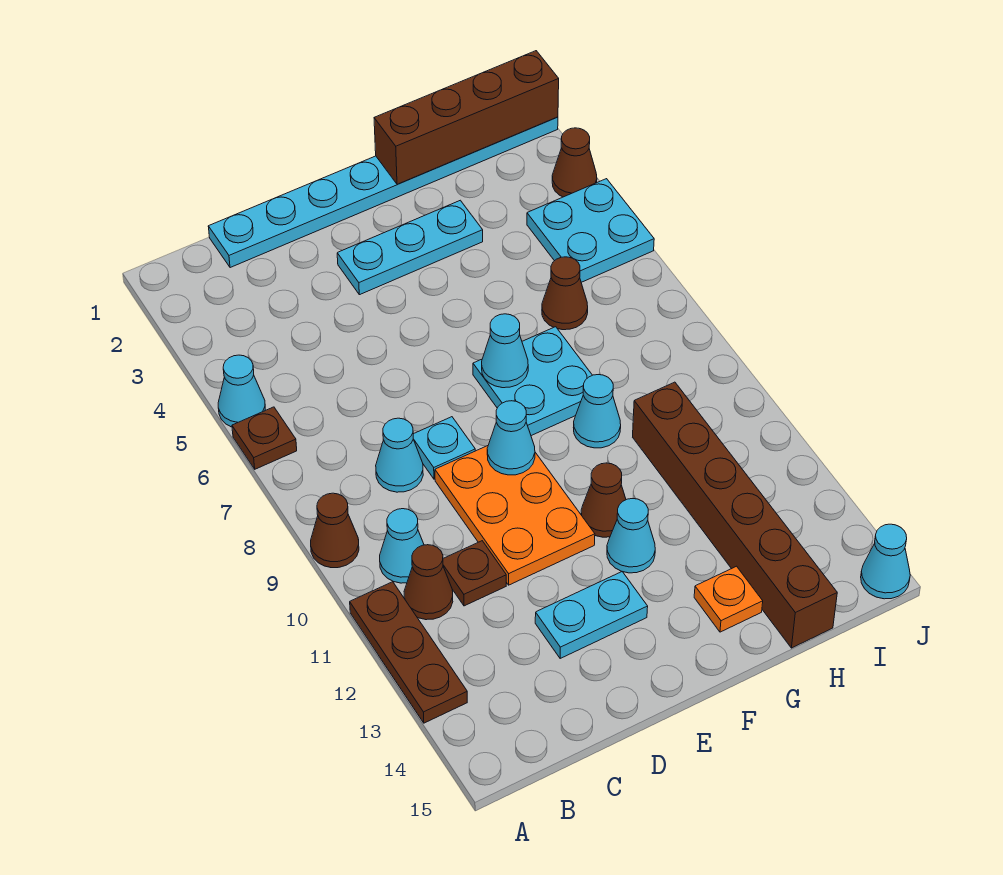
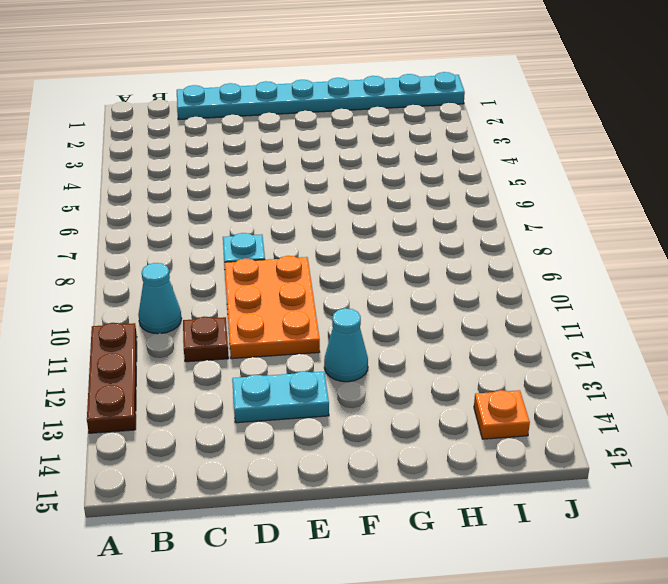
orange 1x1 plate [474,390,530,439] -> orange 1x1 plate moved to [694,566,763,632]
none -> cyan 1x1 cone [218,355,265,427]
none -> brown 1x1 plate [232,407,297,469]
none -> brown 1x1 cone [311,493,359,568]

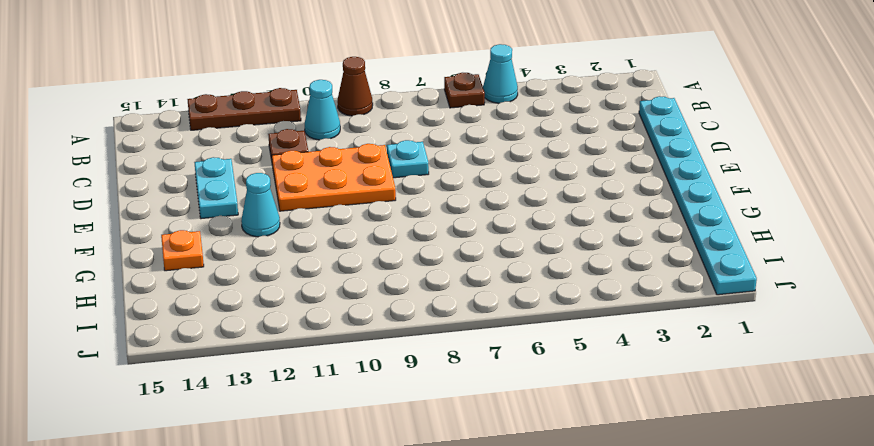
none -> brown 1x1 cone [404,545,453,620]
none -> cyan 1x1 cone [376,418,423,492]
none -> cyan 1x3 plate [337,200,483,295]

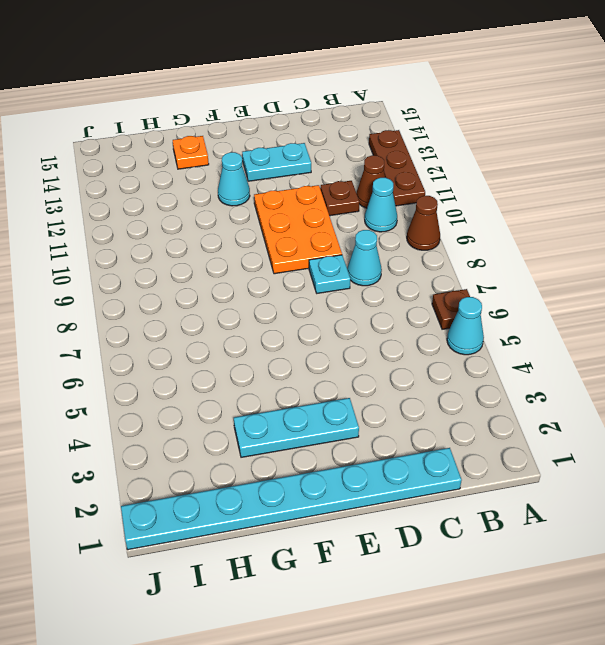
none -> cyan 2x2 plate [473,327,592,436]
none -> brown 1x1 cone [581,463,626,537]
none -> cyan 1x1 cone [573,375,621,448]

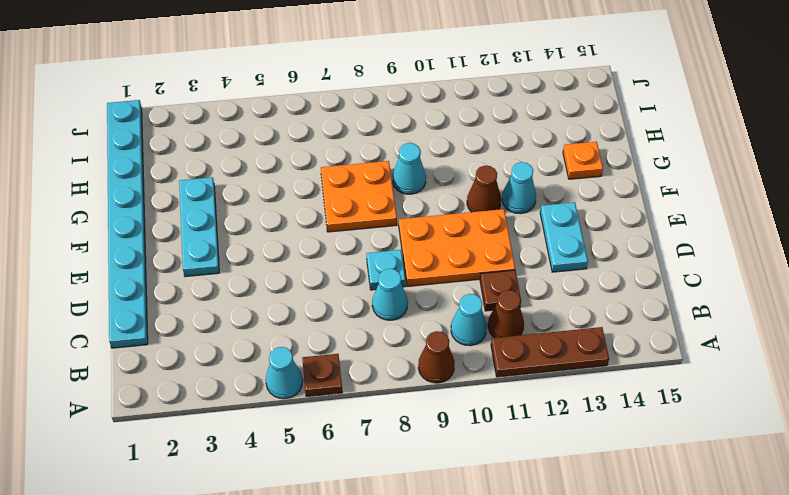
orange 2x2 plate [321,161,397,232] -> cyan 2x2 plate [473,327,592,436]
none -> brown 1x1 cone [542,257,588,330]
none -> brown 1x6 brick [633,382,837,648]
none -> cyan 2x2 plate [527,179,654,282]

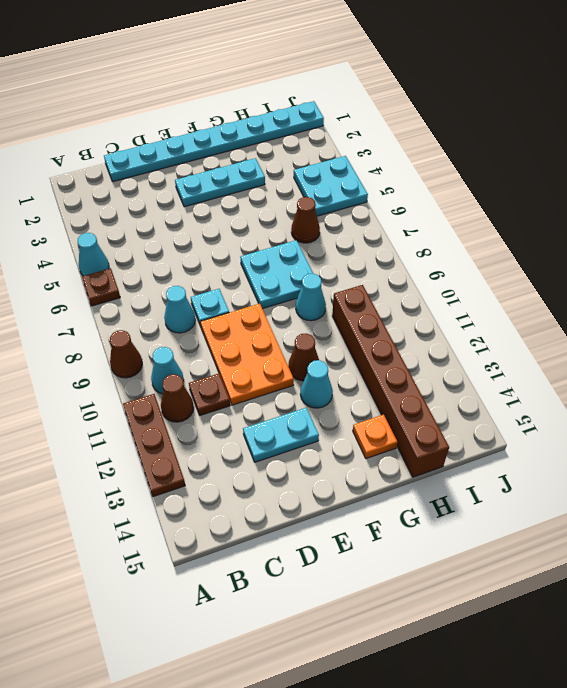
none -> brown 1x1 cone [552,128,597,197]
none -> cyan 1x1 cone [861,524,910,599]
none -> cyan 1x1 cone [487,401,535,475]

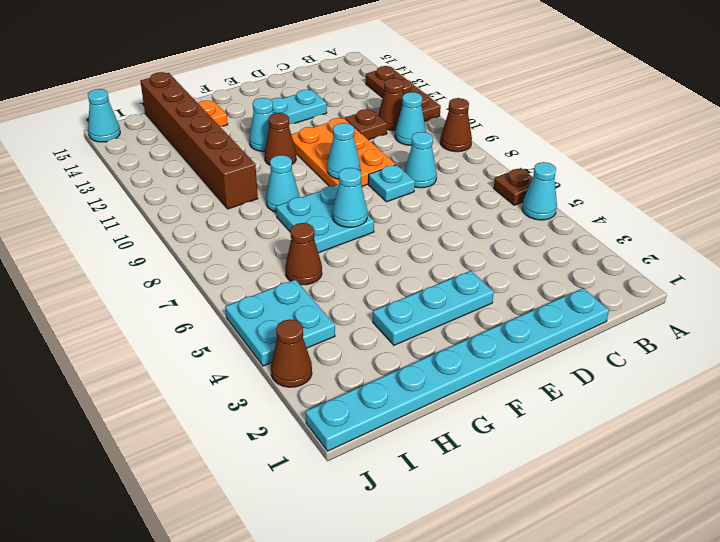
none -> brown 1x4 brick [374,51,559,184]

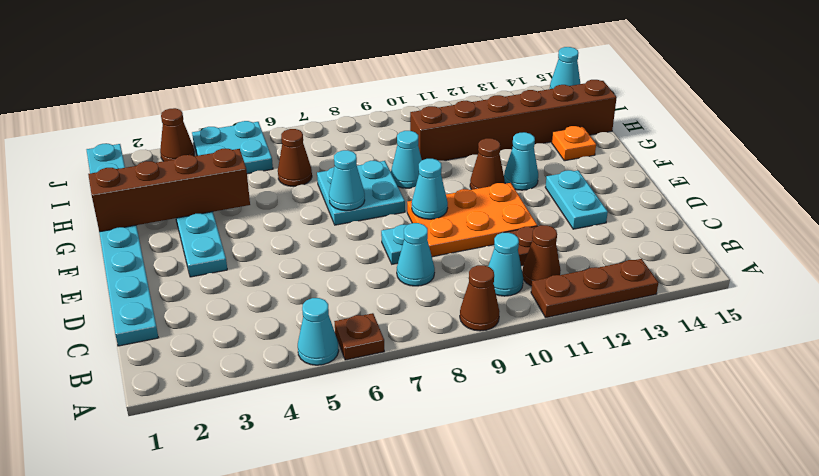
brown 1x4 brick [88,149,250,232] -> brown 1x4 brick turned to [374,51,559,184]

